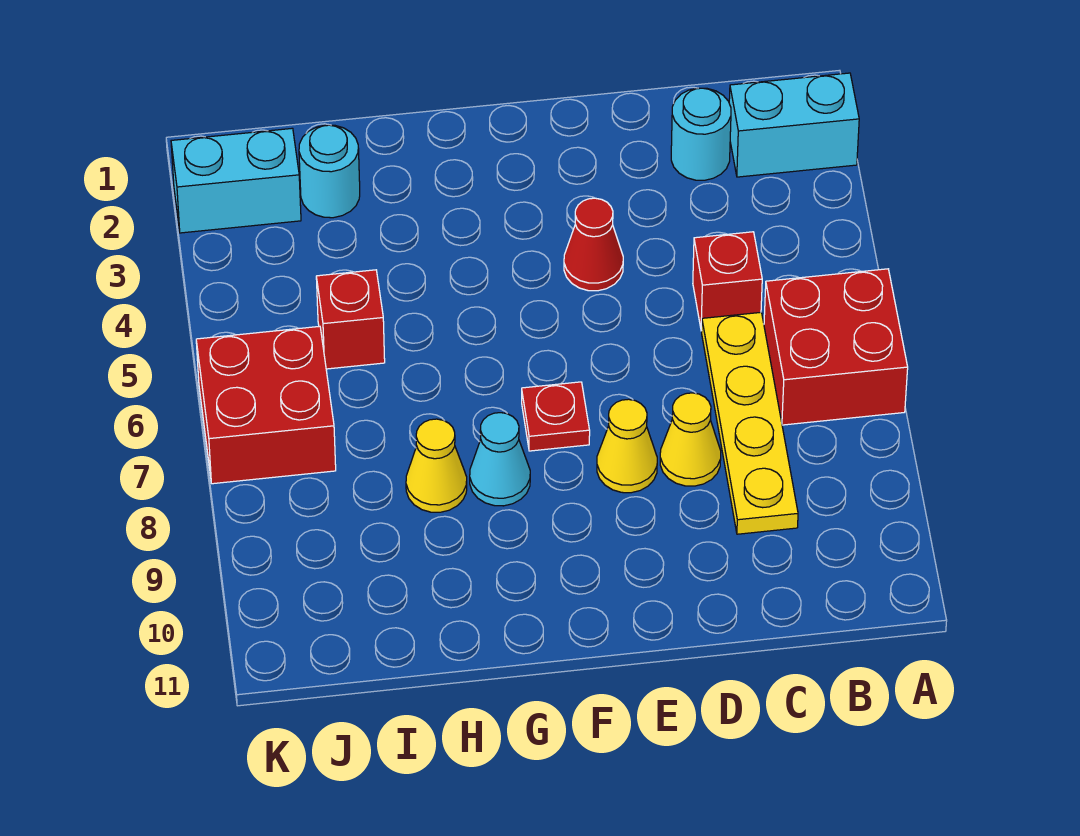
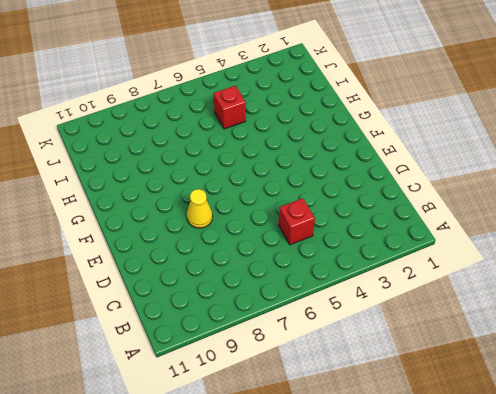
none -> cyan 1x2 brick [729,73,859,177]
none -> red 2x2 brick [764,269,908,425]
none -> cyan 1x1 round brick [671,88,731,180]

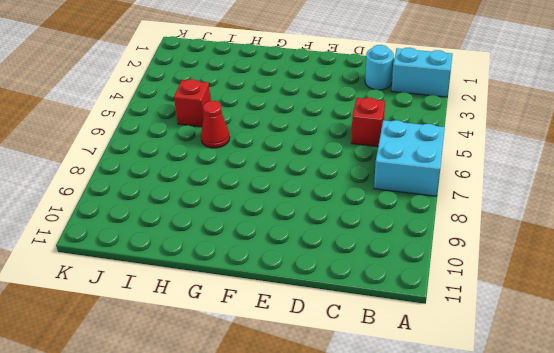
cyan 2x2 brick [374,120,445,196] -> red 2x2 brick [764,269,908,425]
red 1x1 cone [201,101,230,148] -> red 1x1 cone moved to [564,198,623,291]
none -> yellow 1x4 plate [702,312,798,534]
none -> yellow 1x1 cone [660,393,721,486]
none -> yellow 1x1 cone [597,399,657,493]

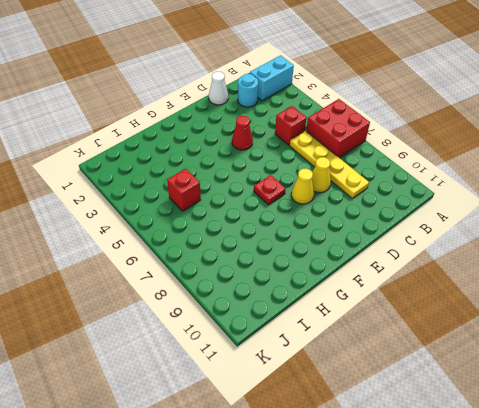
white 1x1 cone [209,72,228,105] -> none
none -> cyan 1x1 cone [470,413,530,506]
none -> yellow 1x1 cone [406,419,467,512]
none -> cyan 1x1 round brick [299,125,360,218]

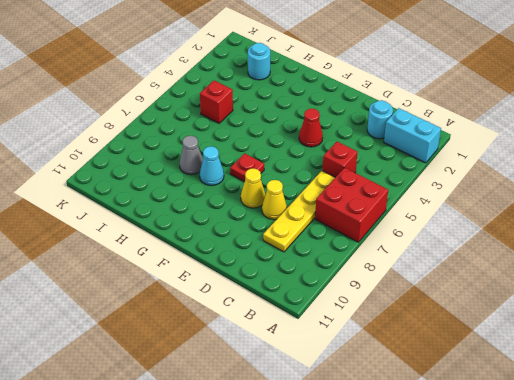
grey 1x1 cone [179,136,203,175] -> yellow 1x1 cone [406,419,467,512]
none -> cyan 1x2 brick [171,128,301,233]
none -> red 2x2 brick [196,326,336,484]

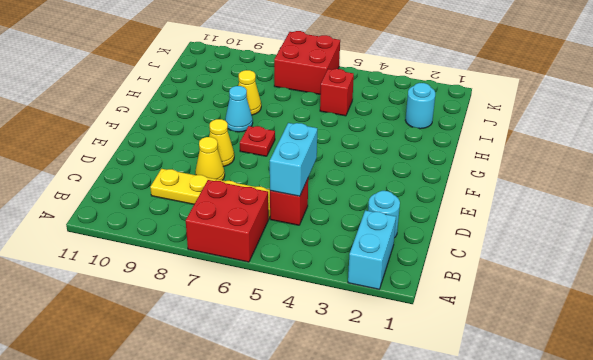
cyan 1x2 brick [270,123,317,196] -> cyan 1x2 brick moved to [171,128,301,233]
none -> red 1x1 cone [564,198,623,291]

